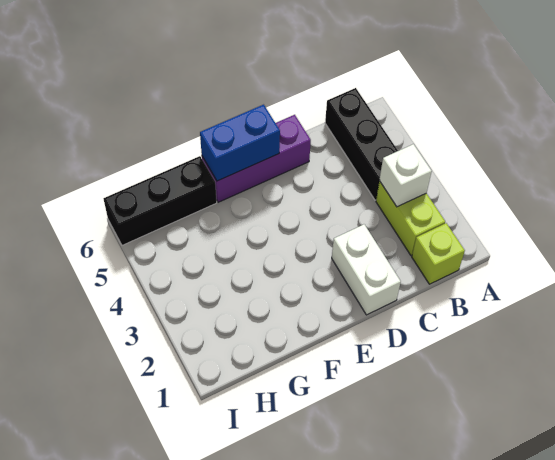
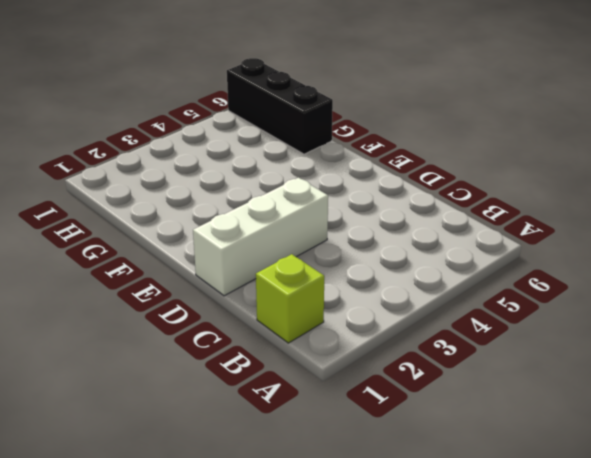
white 1x3 brick [193,178,328,296] -> white 1x2 brick [332,224,401,315]
none -> lime 1x2 brick [376,181,445,255]
none -> black 1x3 brick [325,88,398,200]

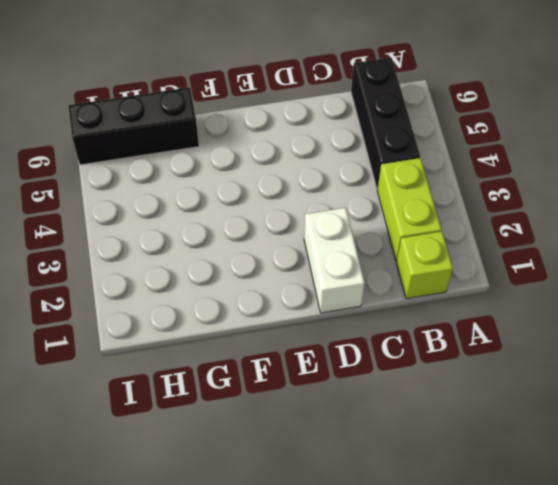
none -> purple 1x3 brick [202,115,311,202]
none -> white 1x1 brick [379,144,432,207]

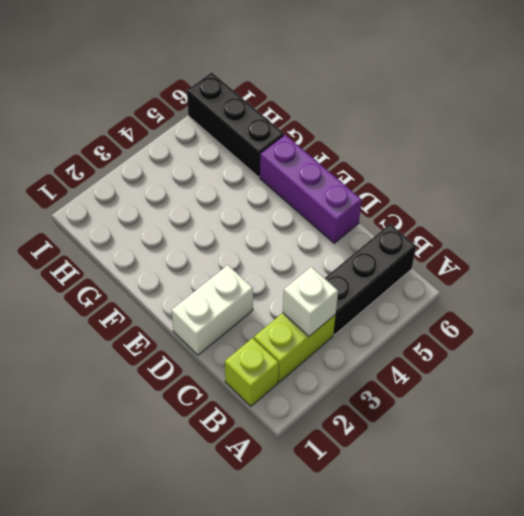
none -> blue 1x2 brick [200,105,280,181]

